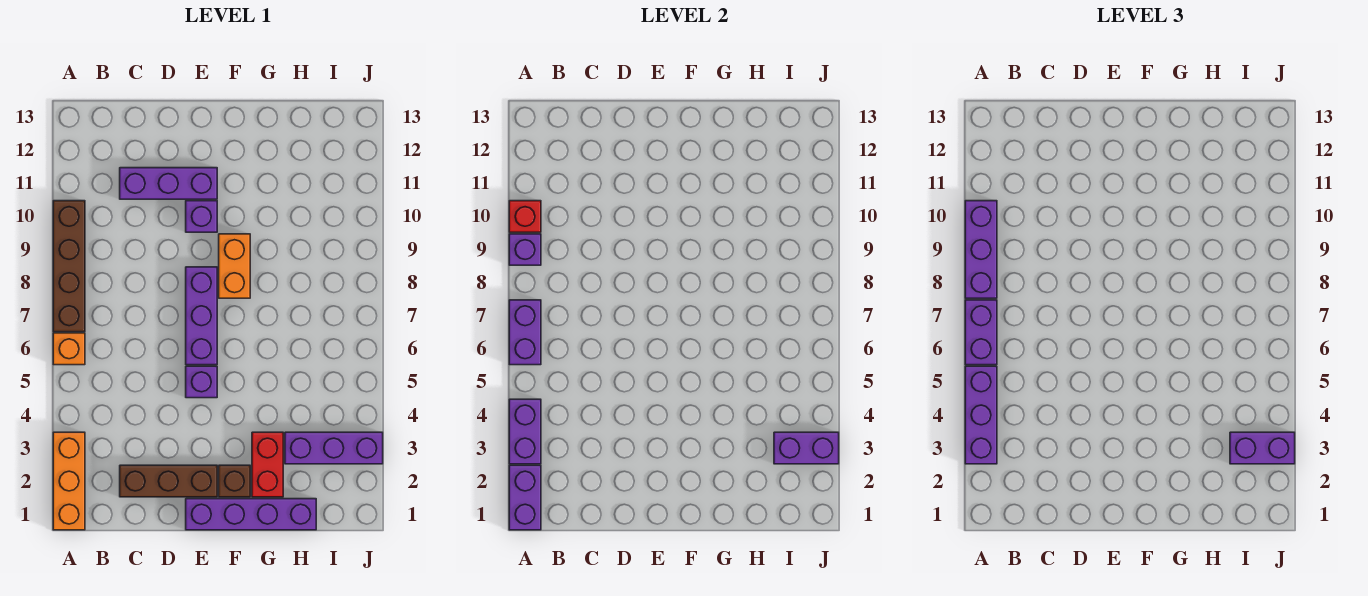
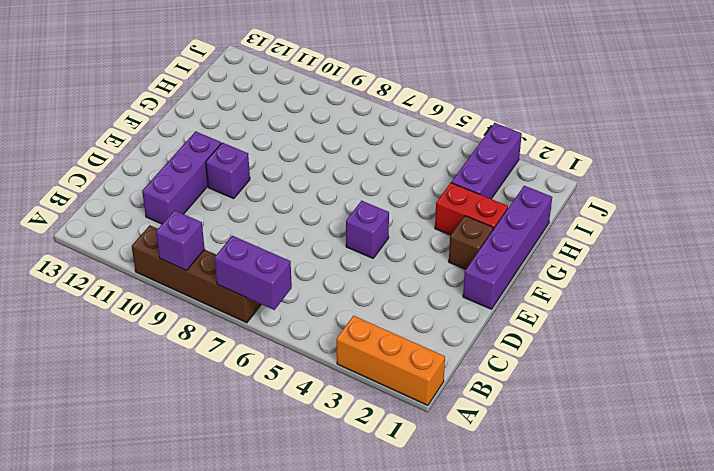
none -> orange 1x1 brick [53,333,85,365]
none -> brown 1x3 brick [120,465,217,497]
none -> purple 1x3 brick [186,267,217,365]

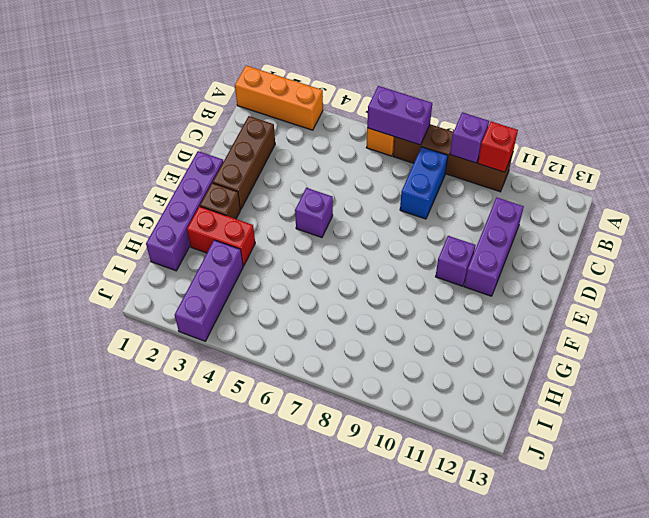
blue 1x2 brick [400,147,448,219] -> none
none -> purple 1x3 brick [186,267,217,365]
none -> orange 1x2 brick [219,234,250,298]
none -> purple 1x2 brick [509,465,541,530]

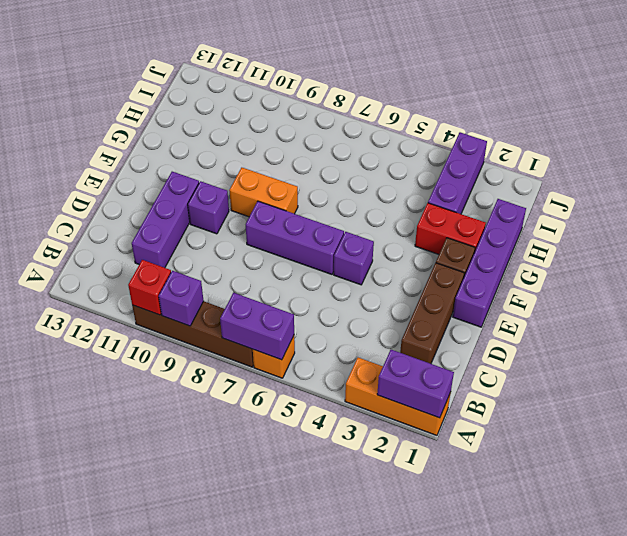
none -> purple 1x2 brick [509,399,541,464]
none -> purple 1x2 brick [774,432,839,464]
none -> purple 1x3 brick [965,366,997,464]

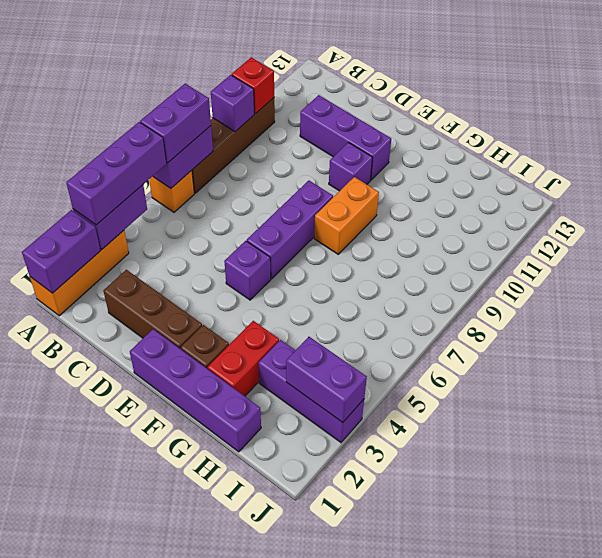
none -> purple 1x3 brick [965,201,997,298]
none -> purple 1x2 brick [1230,432,1295,464]

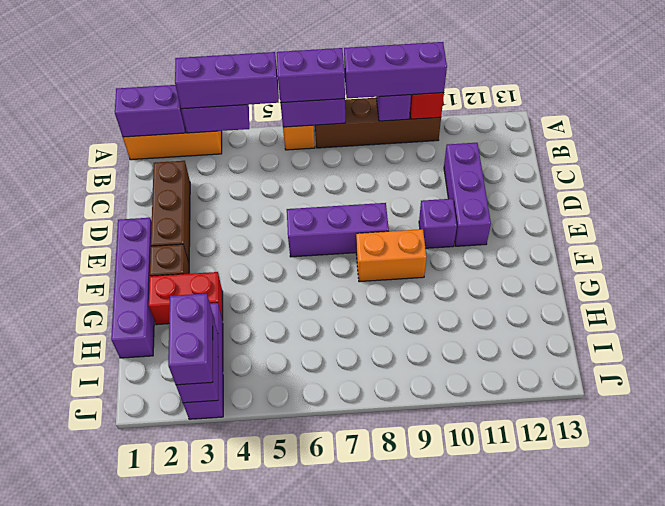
none -> purple 1x1 brick [186,366,217,398]

